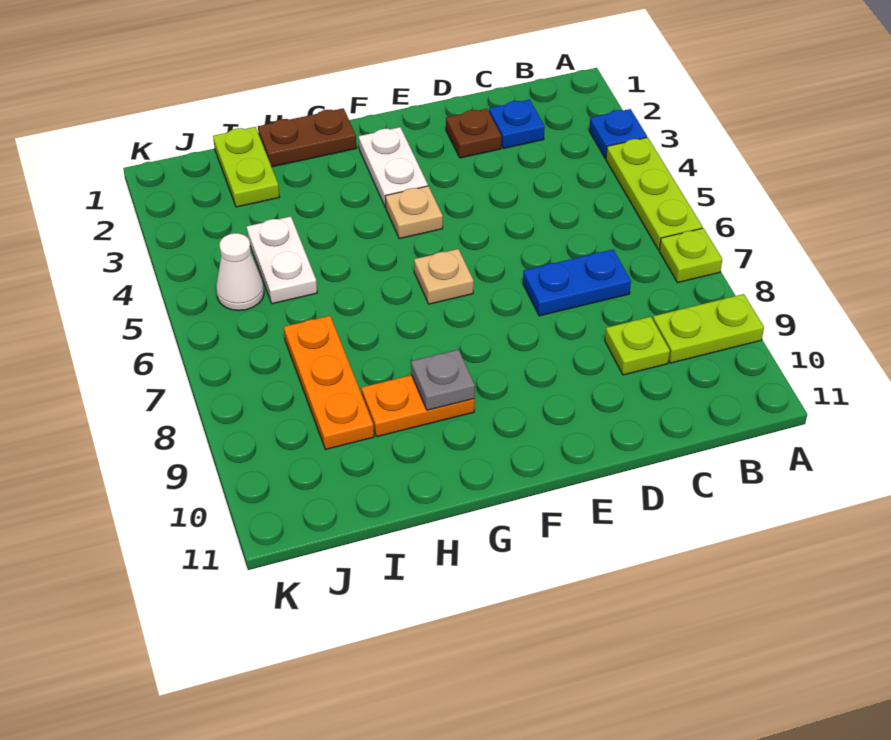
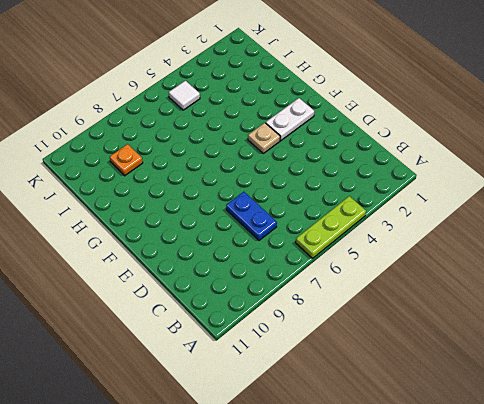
orange 1x1 plate [110,144,143,176] -> orange 1x3 plate [284,316,374,449]
white 1x1 tile [169,81,200,110] -> white 1x1 cone [216,233,264,311]
none -> blue 1x1 plate [589,109,647,158]
none -> lime 1x1 plate [659,228,722,283]
none -> lime 1x2 plate [653,294,764,363]

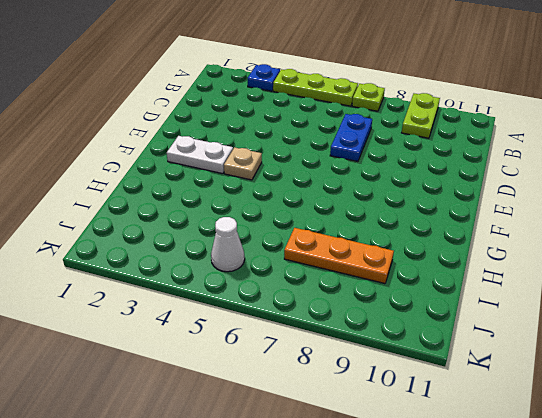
none -> blue 1x1 plate [489,99,545,149]
none -> lime 1x1 plate [605,317,670,375]
none -> brown 1x1 plate [446,109,501,158]

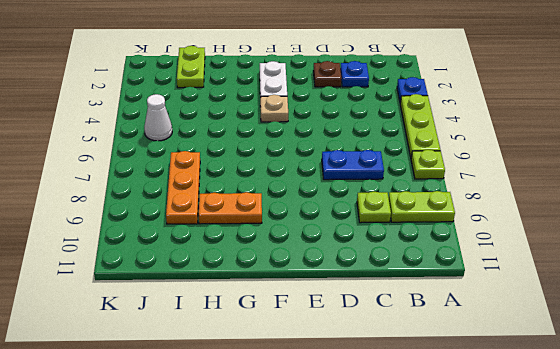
none -> tan 1x1 plate [414,249,474,304]
none -> brown 1x2 plate [258,108,356,167]
none -> white 1x2 plate [247,217,317,304]

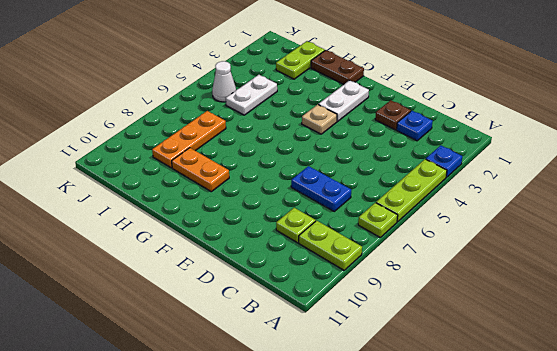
none -> tan 1x1 plate [414,249,474,304]
none -> grey 1x1 plate [411,350,475,410]

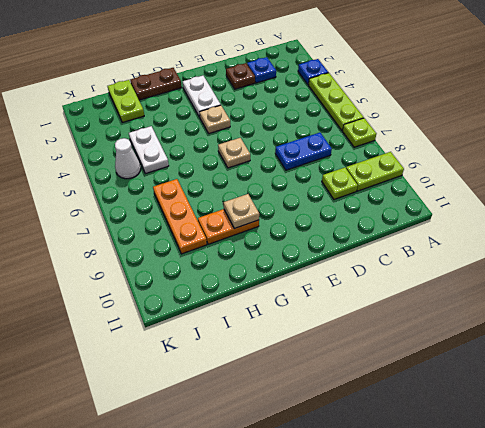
tan 1x1 plate [224,194,259,229] -> grey 1x1 plate [411,350,475,410]

